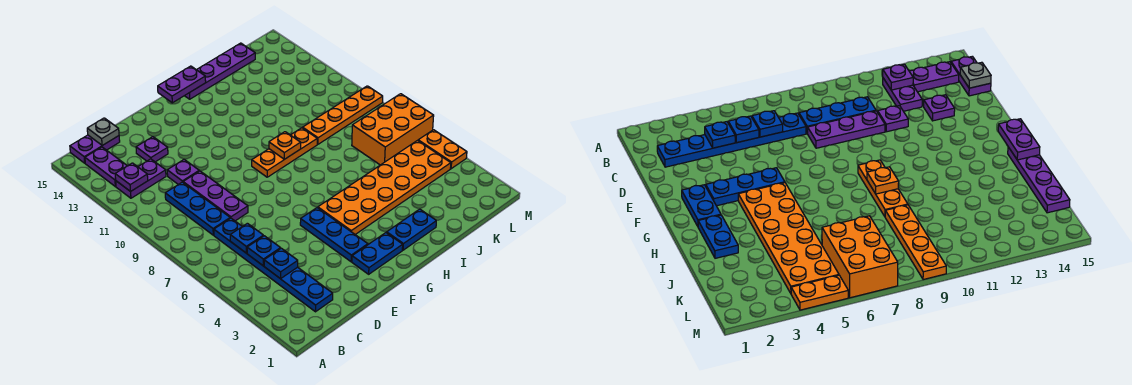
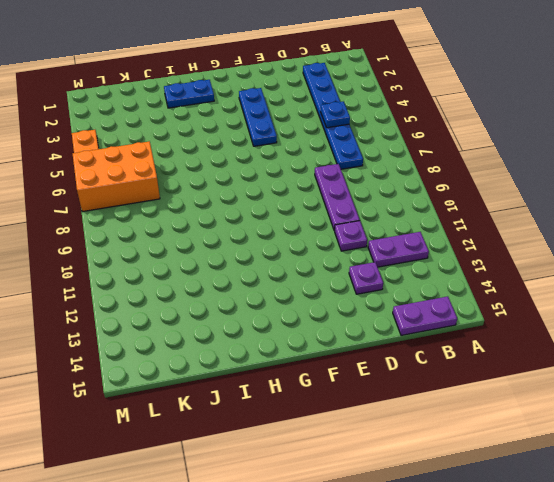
none -> purple 1x2 plate [85,147,127,186]
none -> blue 1x3 plate [165,182,230,235]
none -> blue 1x2 plate [352,233,403,274]

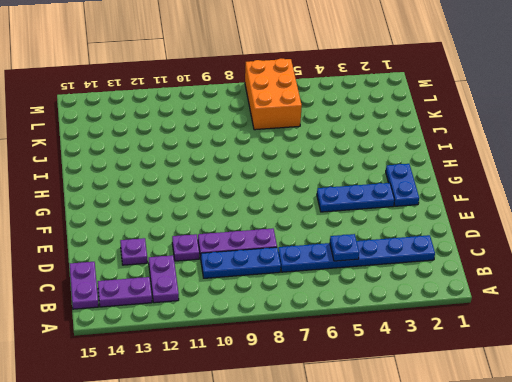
none -> orange 2x6 plate [318,141,451,234]
none -> orange 1x3 plate [252,128,317,177]
none -> blue 1x2 plate [387,209,436,250]

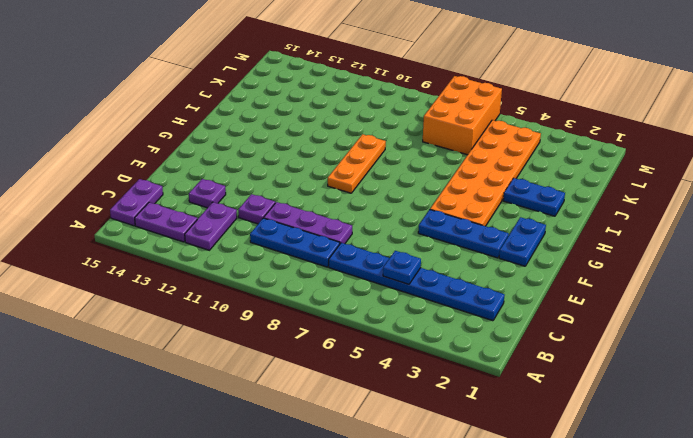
blue 1x2 plate [503,178,565,216] -> blue 1x2 plate turned to [387,209,436,250]
none -> purple 1x4 plate [185,43,255,99]
none -> orange 1x4 plate [303,86,383,144]
none -> orange 1x2 plate [418,130,467,169]

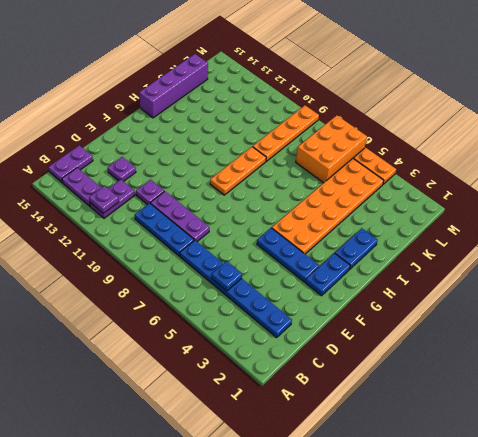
purple 1x4 brick [139,54,208,118] -> purple 1x4 plate [185,43,255,99]
none -> blue 1x1 plate [264,248,298,279]
none -> blue 1x1 plate [230,223,263,253]
none -> grey 1x1 plate [87,118,119,145]

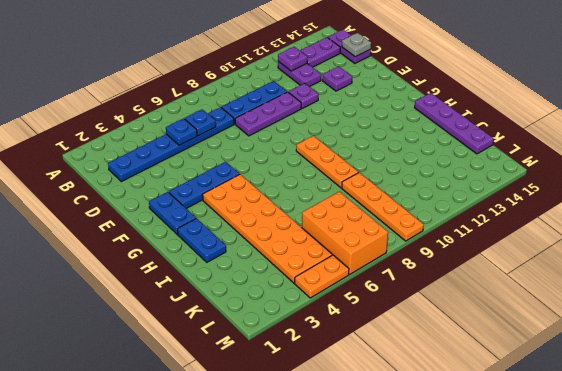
none -> blue 1x1 plate [264,248,298,279]
none -> purple 1x2 plate [158,66,206,103]
none -> orange 1x1 plate [269,132,301,159]

